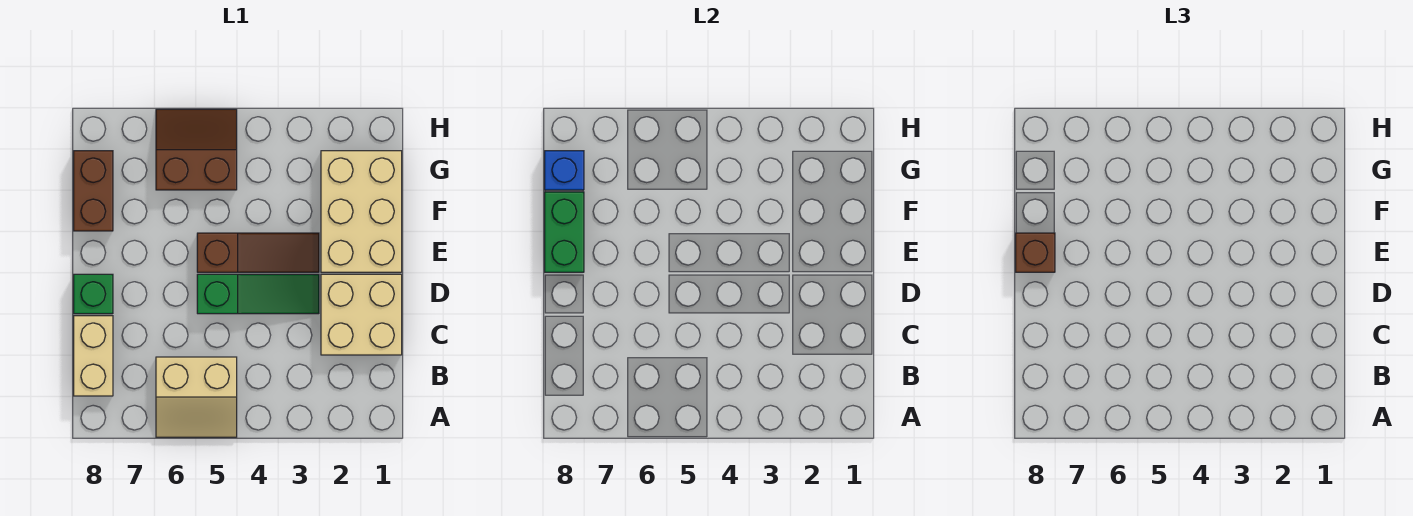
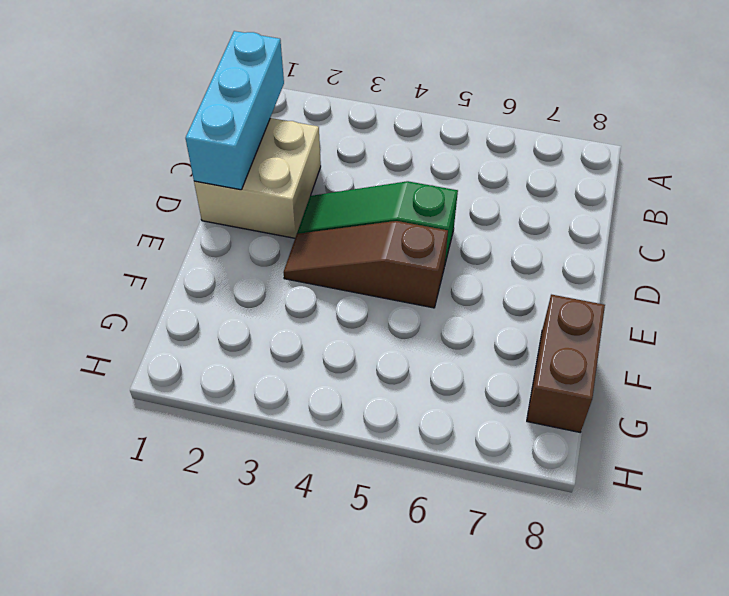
cyan 1x3 brick [186,31,284,190] -> none
none -> tan 2x2 slope [156,357,237,437]
none -> tan 1x2 brick [74,316,113,396]
none -> green 1x1 brick [74,274,113,314]

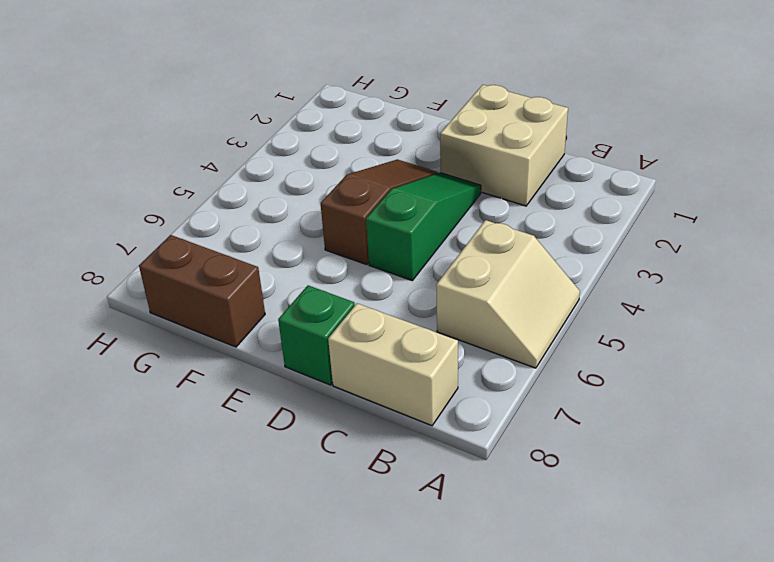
none -> tan 2x3 brick [321,151,402,272]
none -> brown 2x2 slope [156,109,237,190]
none -> green 1x2 brick [545,192,584,272]

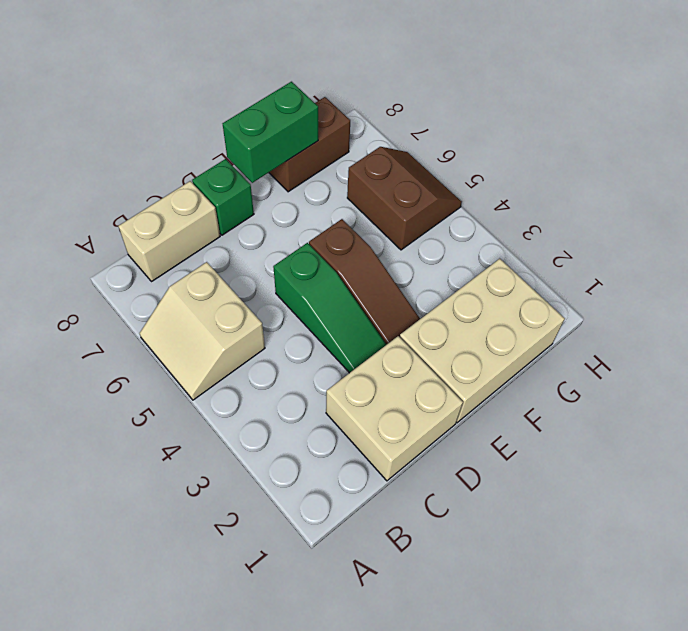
none -> blue 1x1 brick [545,151,584,190]
none -> brown 1x1 brick [1016,233,1055,272]

